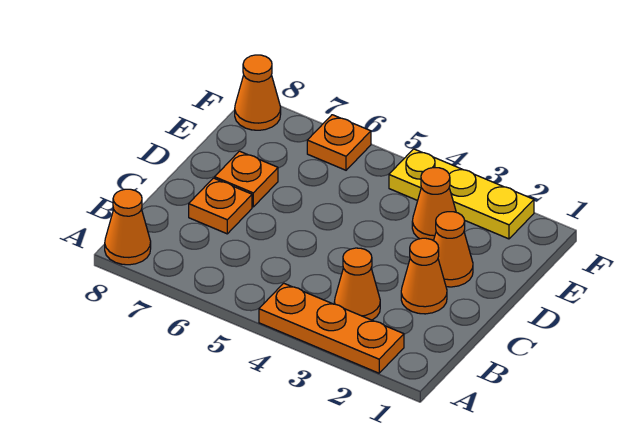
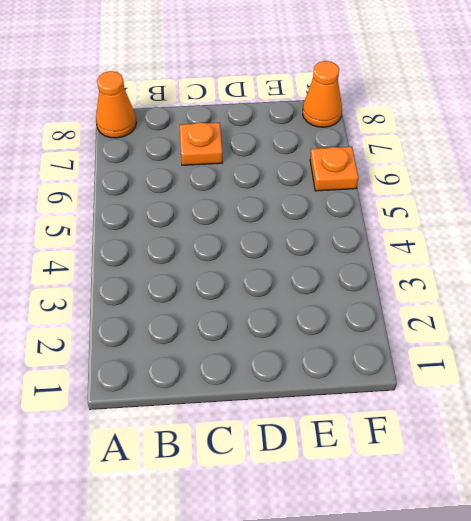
none -> orange 1x3 plate [259,283,404,373]
none -> orange 1x1 cone [334,248,380,320]

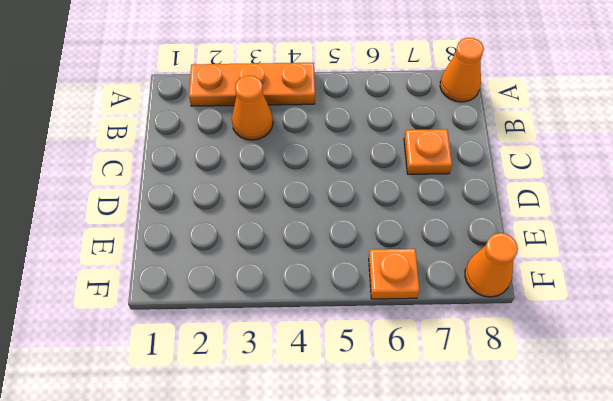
none -> orange 1x1 cone [401,238,447,314]
none -> orange 1x1 cone [434,212,473,287]

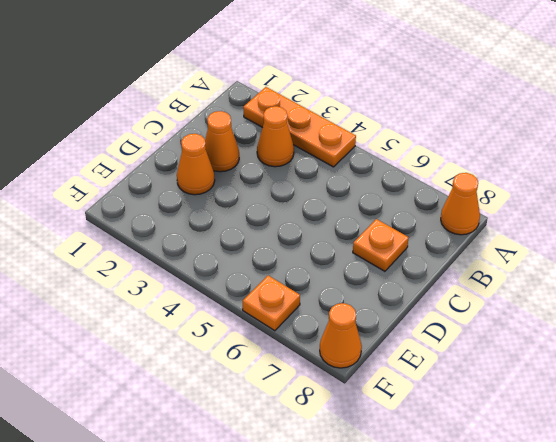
none -> orange 1x1 plate [215,151,278,207]
none -> orange 1x1 cone [412,168,456,241]

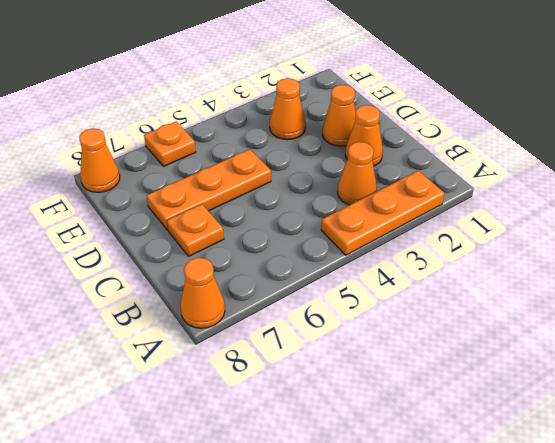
orange 1x3 plate [146,149,271,230] -> orange 1x1 plate [215,151,278,207]
none -> yellow 1x3 plate [389,149,534,239]

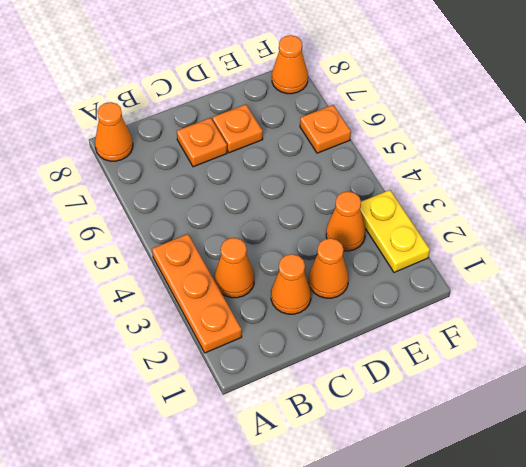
yellow 1x2 plate [360,190,430,272] -> yellow 1x3 plate [389,149,534,239]

